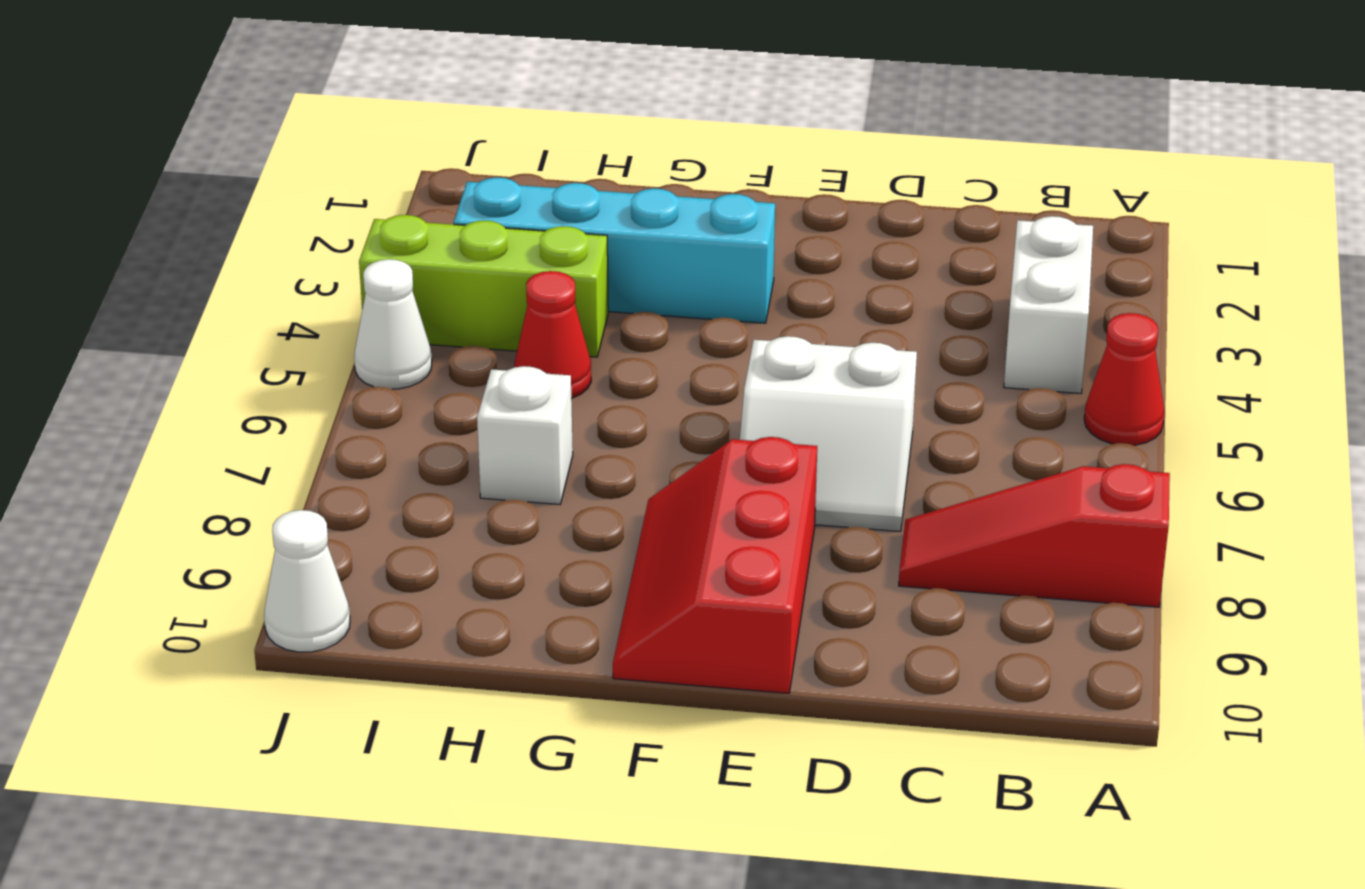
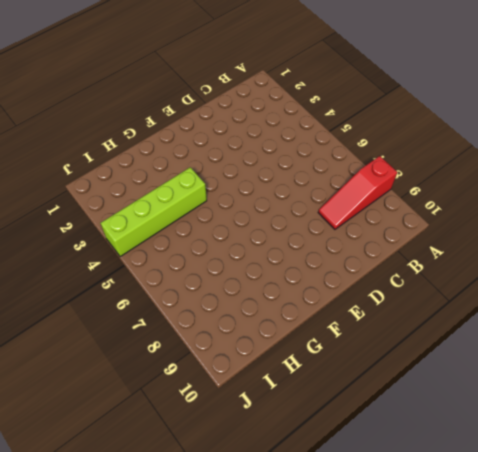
lime 1x4 brick [101,167,207,257] -> lime 1x3 brick [359,215,608,357]
none -> red 1x1 cone [1084,313,1164,445]
none -> white 1x2 brick [1004,216,1093,393]

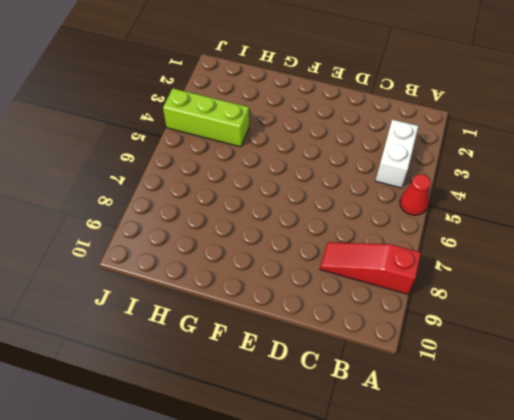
none -> white 2x2 slope [740,336,917,532]
none -> red 2x3 slope [613,437,817,693]

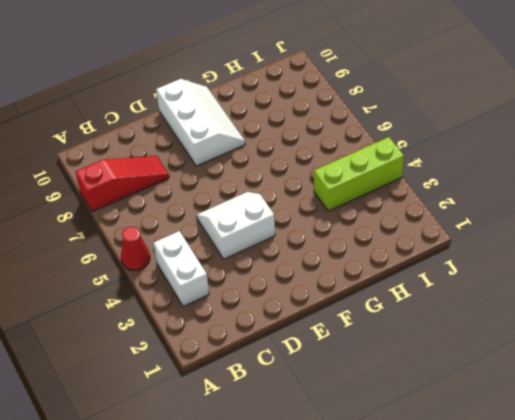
white 2x2 slope [197,192,275,259] -> white 2x2 slope moved to [740,336,917,532]
white 2x3 slope [156,79,245,166] -> red 2x3 slope [613,437,817,693]
none -> cyan 1x4 brick [453,177,775,323]
none -> red 1x1 cone [514,271,591,399]

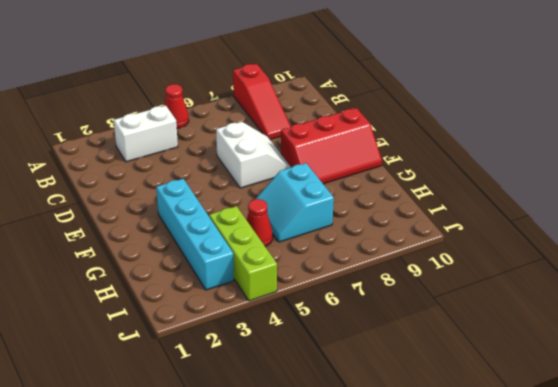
cyan 2x2 slope [256,163,334,242] -> white 1x1 brick [477,366,573,504]
none -> white 1x1 cone [354,259,432,389]
none -> white 1x1 cone [264,510,350,652]

